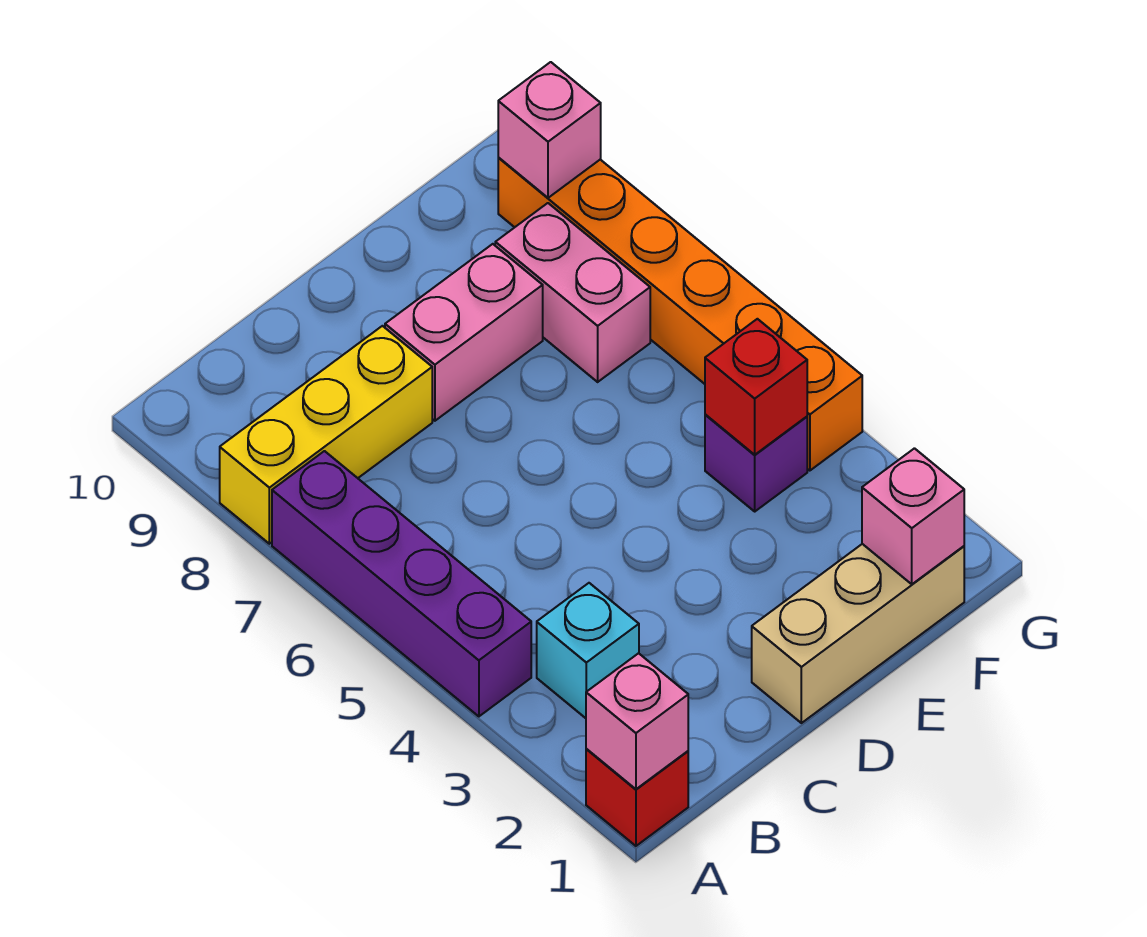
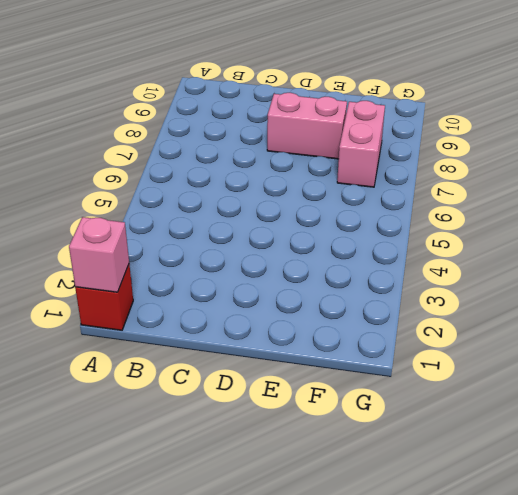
none -> purple 1x4 brick [272,451,531,716]
none -> yellow 1x3 brick [220,326,432,544]
none -> cyan 1x1 brick [537,583,639,718]

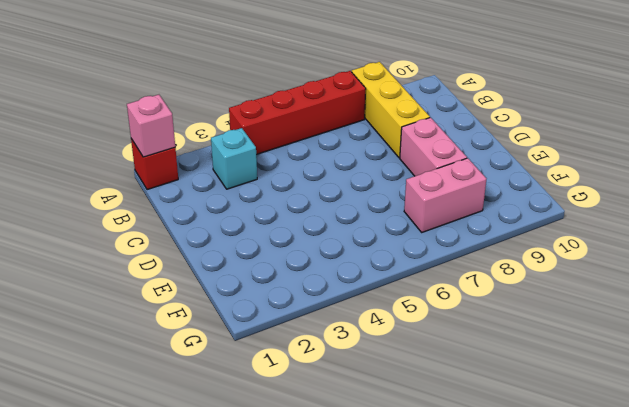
red 1x4 brick [229,71,366,155] -> purple 1x4 brick [272,451,531,716]
none -> tan 1x3 brick [752,544,964,723]
none -> purple 1x1 brick [705,414,807,511]
none -> orange 1x6 brick [498,158,862,471]

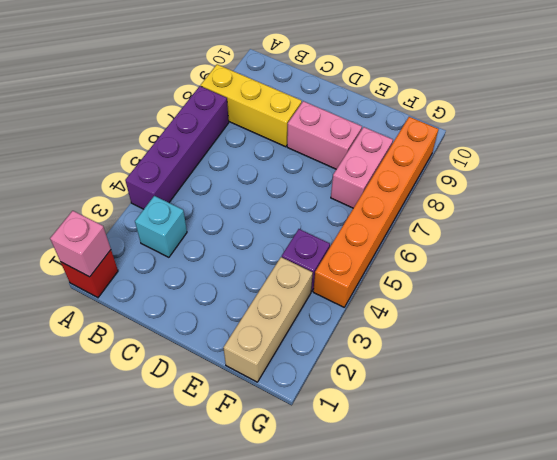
tan 1x3 brick [223,257,313,382] -> tan 1x3 brick turned to [752,544,964,723]
none -> pink 1x1 brick [862,448,964,584]
none -> red 1x1 brick [705,319,807,455]
none -> pink 1x1 brick [498,62,601,198]

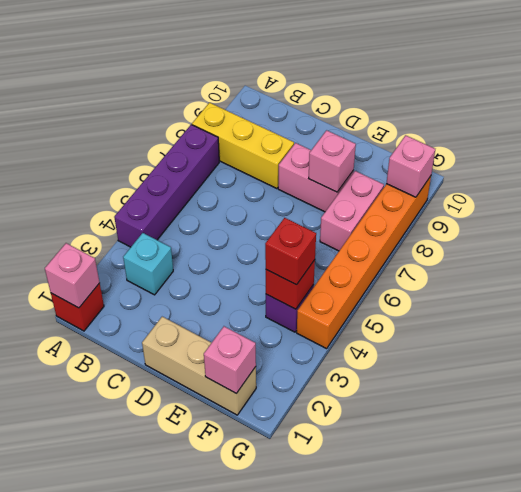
pink 1x1 brick [309,130,356,192] -> none
red 1x1 brick [265,218,316,285] -> none

